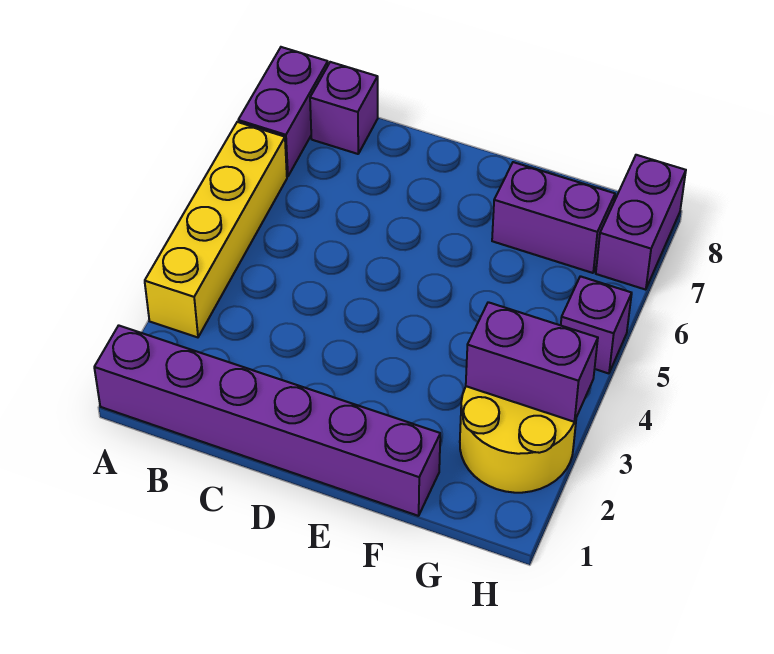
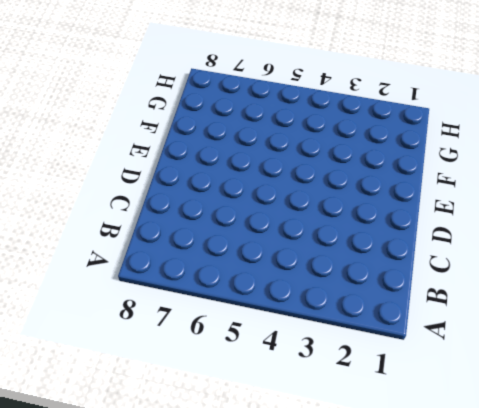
none -> purple 1x6 brick [94,325,440,516]
none -> yellow 1x4 brick [145,122,287,337]

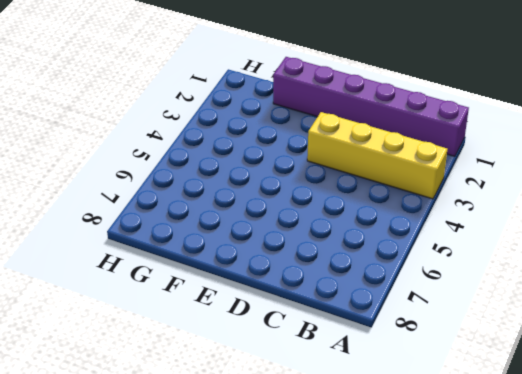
yellow 1x4 brick [307,112,447,199] -> yellow 1x4 brick turned to [145,122,287,337]
none -> purple 1x2 brick [238,47,328,177]
none -> purple 1x1 brick [310,62,378,154]

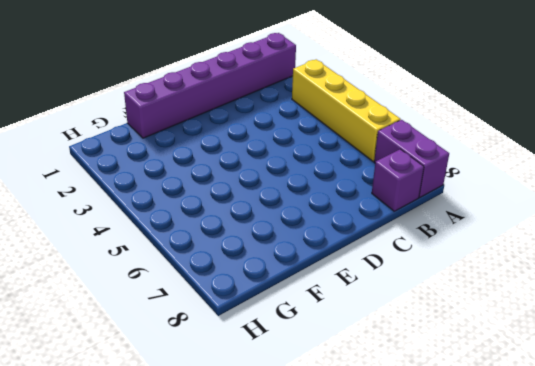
none -> purple 1x2 brick [492,162,615,273]
none -> yellow 2x2 round brick [460,386,576,493]

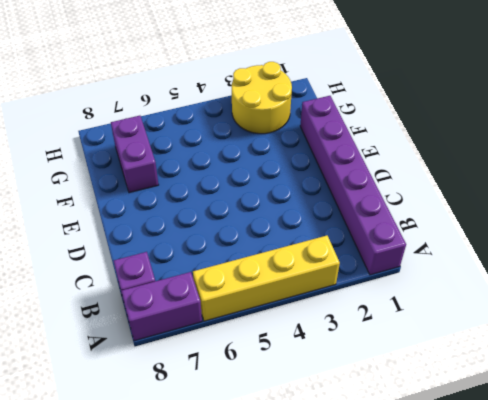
none -> purple 1x1 brick [561,276,632,373]
none -> purple 1x2 brick [596,155,686,290]

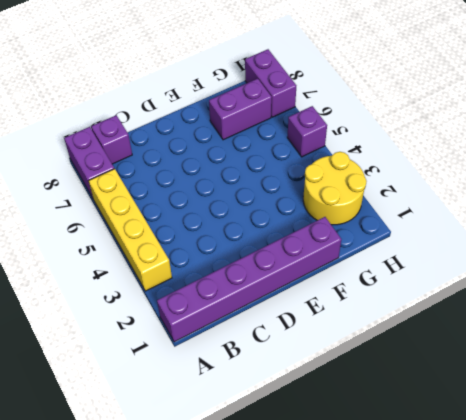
none -> purple 1x2 brick [466,302,598,422]

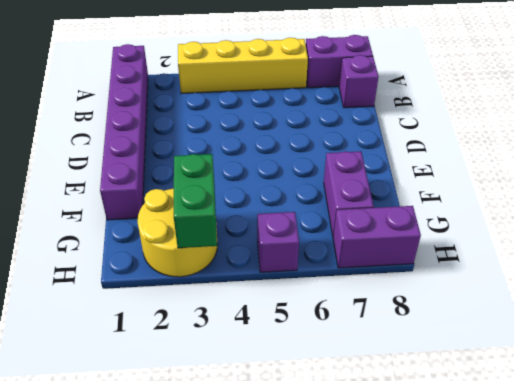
green 1x2 brick [174,154,217,248] -> purple 1x2 brick [466,302,598,422]

